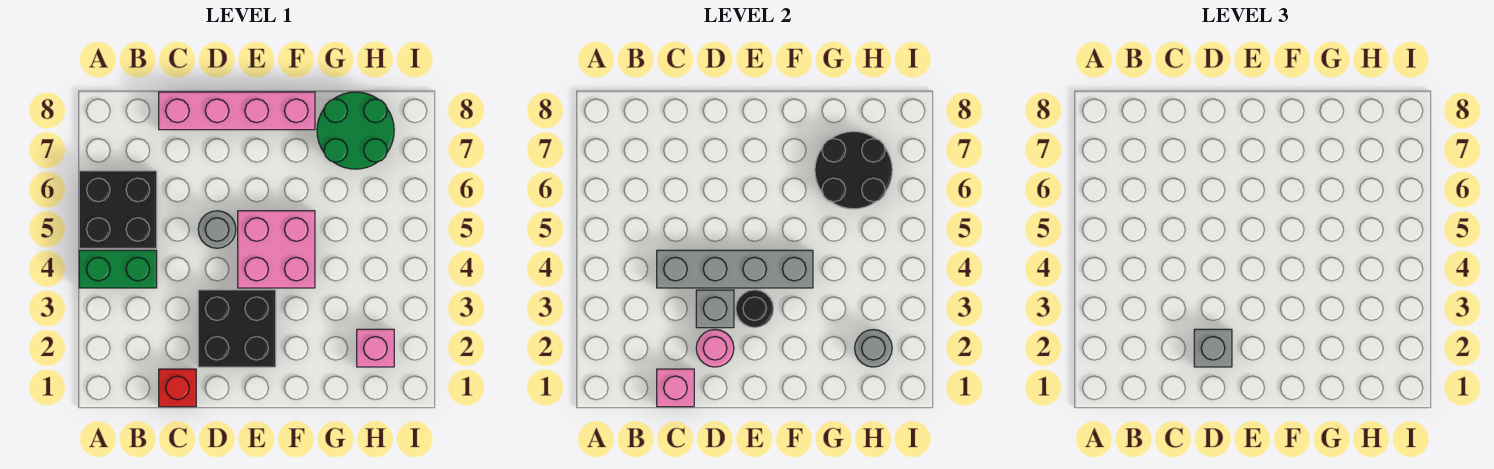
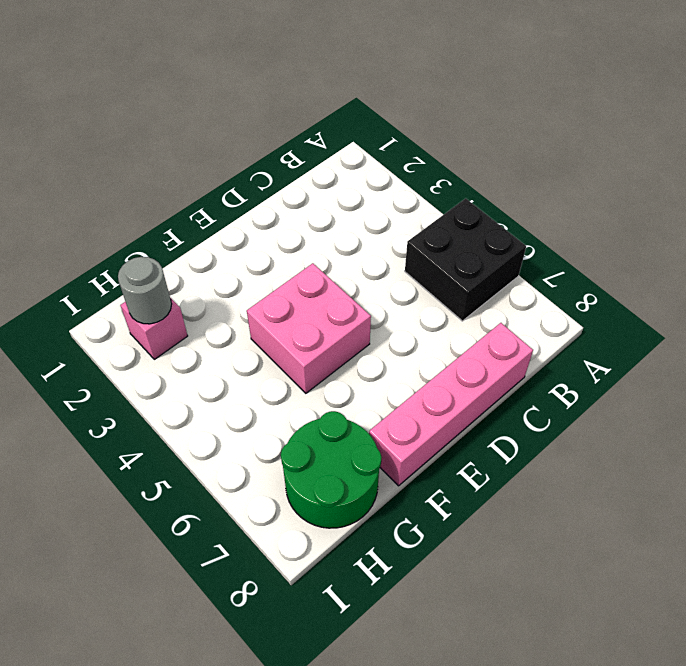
none -> green 1x2 brick [79,250,157,288]
none -> red 1x1 brick [159,369,196,407]
none -> black 2x2 brick [198,290,276,367]

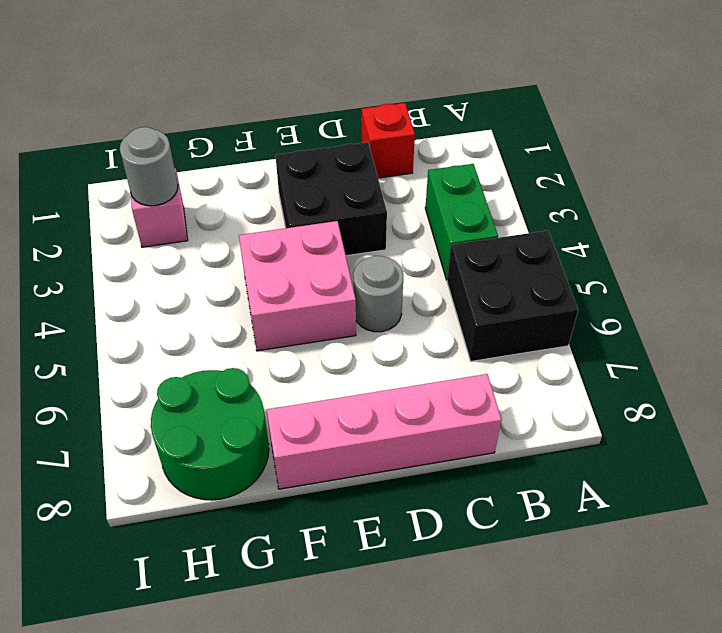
green 1x2 brick [425,164,498,280] -> green 1x2 brick turned to [79,250,157,288]
none -> pink 1x1 brick [657,369,694,407]
none -> grey 1x4 brick [657,250,813,288]
none -> pink 1x1 round brick [696,330,734,367]

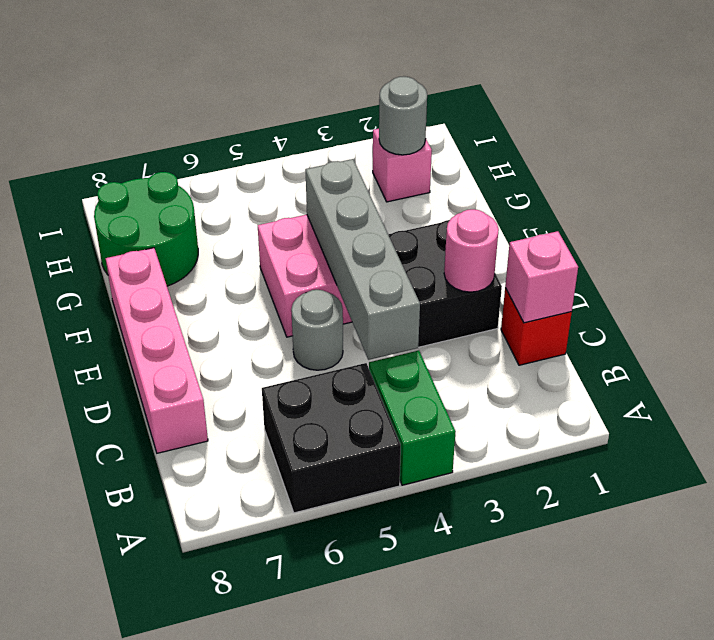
none -> grey 1x1 brick [696,290,734,328]
none -> black 1x1 round brick [736,290,773,328]
none -> black 2x2 round brick [815,132,892,209]

